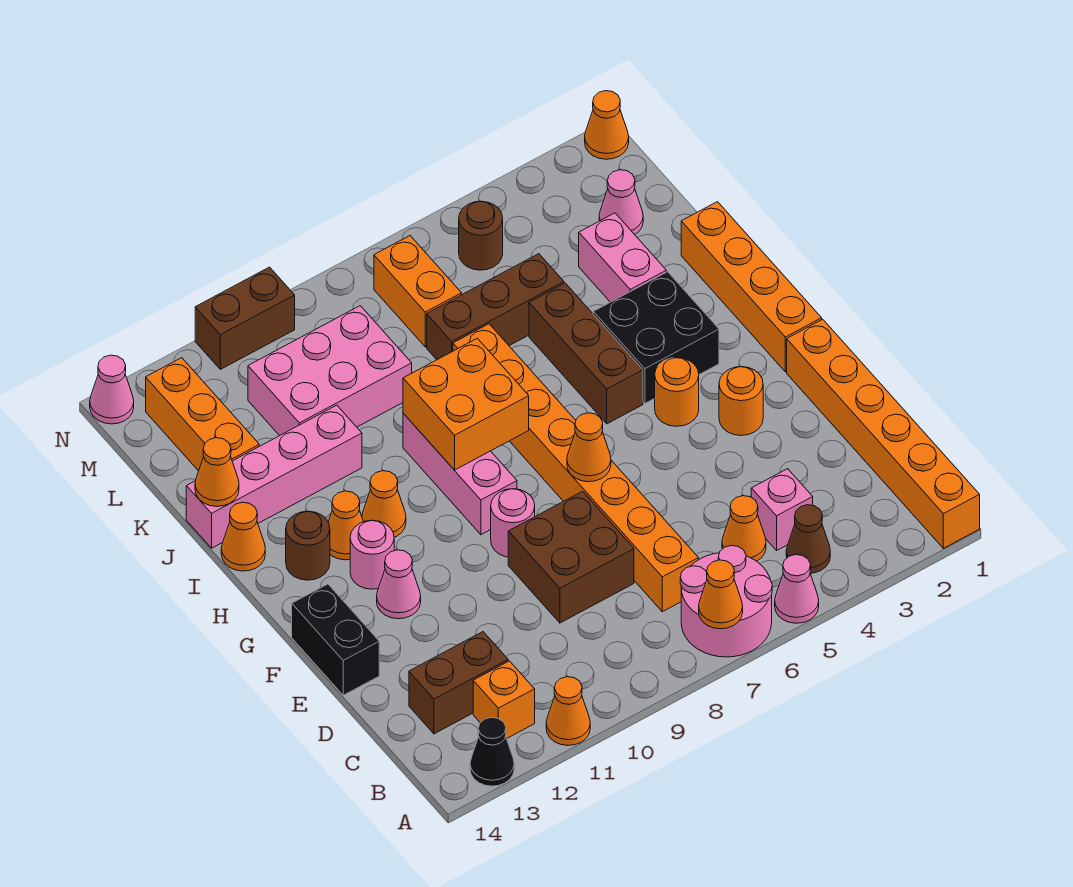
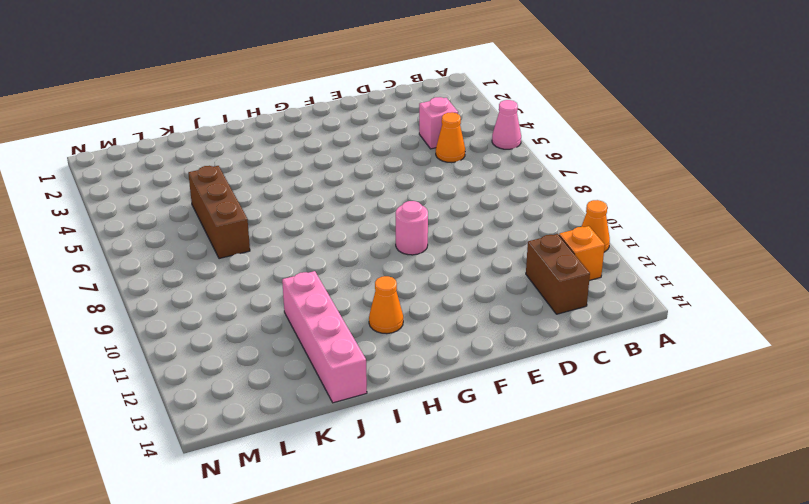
none -> orange 1x6 brick [787,319,980,548]
none -> pink 2x2 round brick [680,546,772,657]
none -> black 1x1 cone [470,717,514,786]
none -> brown 1x1 cone [786,505,830,573]

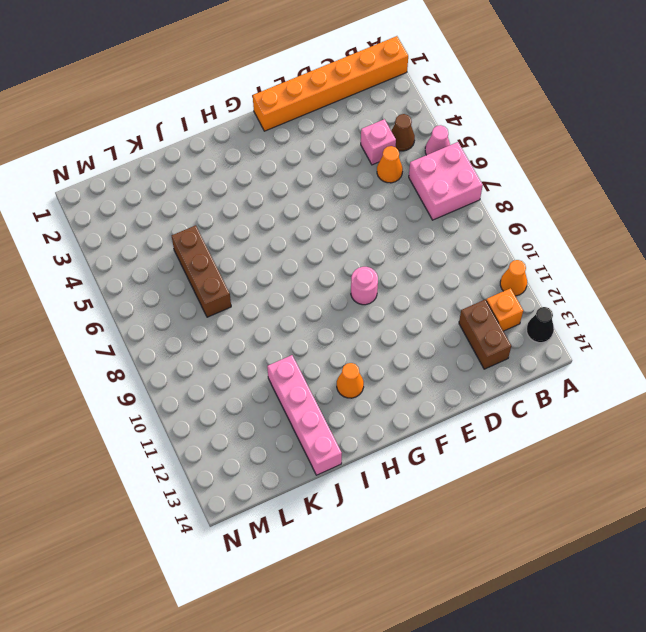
pink 2x2 brick [409,142,483,220] -> pink 2x2 round brick [680,546,772,657]
none -> orange 1x8 brick [453,324,699,612]
none -> brown 2x2 brick [508,491,634,623]
none -> black 1x2 brick [292,584,379,695]
none -> orange 1x1 round brick [719,367,763,436]

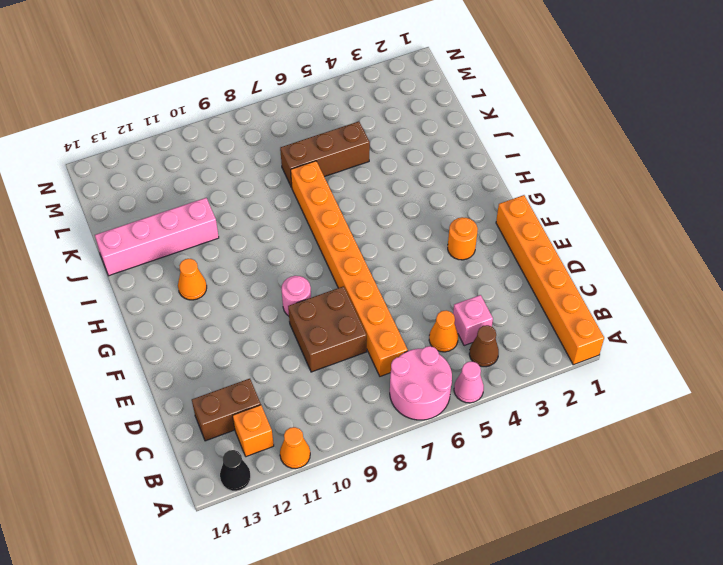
none -> black 1x2 brick [292,584,379,695]
none -> pink 1x1 cone [377,550,421,619]
none -> orange 1x4 brick [681,202,822,372]
none -> orange 1x1 round brick [655,358,699,426]

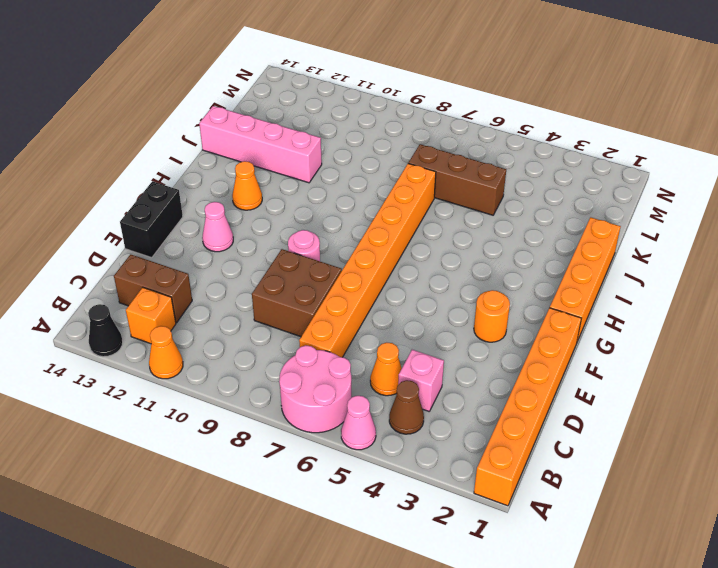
none -> orange 1x1 round brick [655,358,699,426]
none -> pink 1x3 brick [403,413,517,535]
none -> pink 1x1 round brick [350,520,394,589]
none -> black 2x2 brick [593,272,719,403]

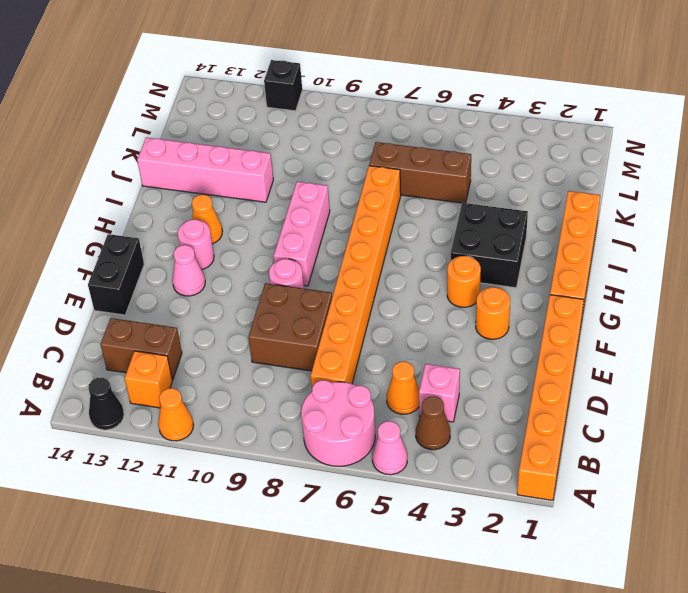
black 1x1 brick [264,60,302,111] -> brown 1x2 brick [195,267,295,369]
none -> brown 1x3 brick [529,283,643,424]
none -> orange 1x1 cone [362,471,406,537]
none -> brown 1x1 round brick [286,511,330,580]
none -> orange 1x1 cone [221,502,265,571]

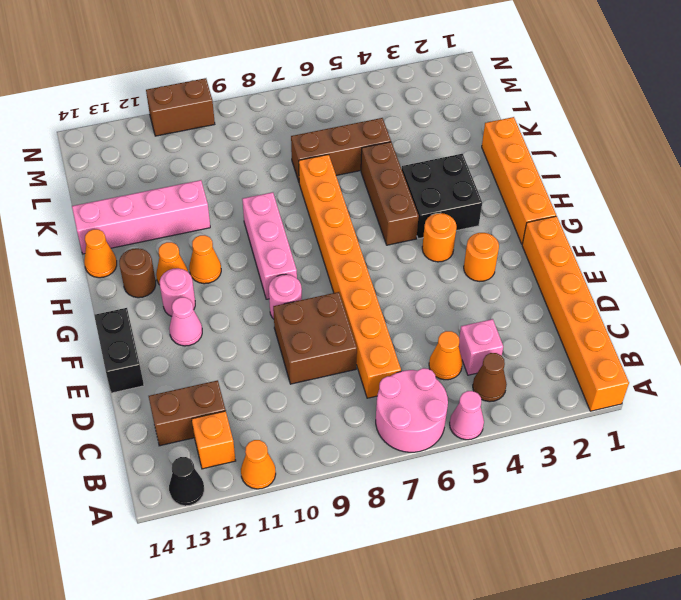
none -> pink 1x2 brick [579,213,666,302]
none -> pink 2x3 brick [248,306,412,436]
none -> orange 1x3 brick [146,358,259,471]
none -> pink 1x1 cone [599,170,643,235]

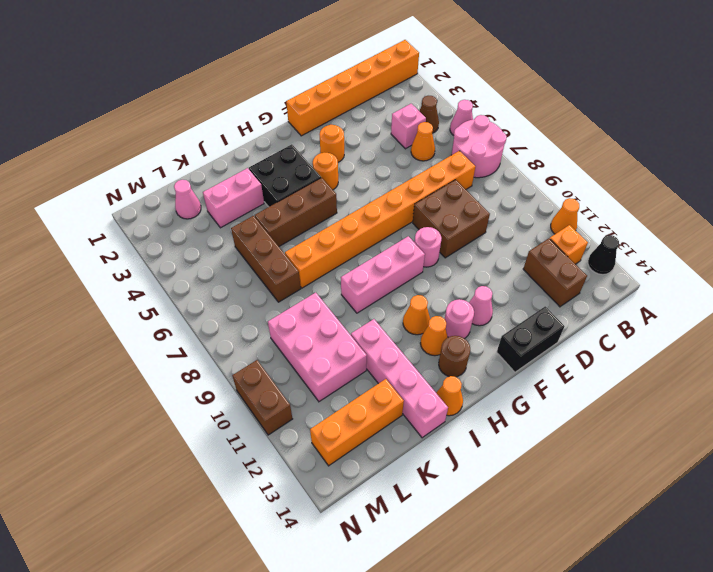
none -> orange 1x4 brick [681,202,822,372]
none -> orange 1x2 brick [374,236,462,347]
none -> brown 1x1 round brick [459,201,503,270]
none -> orange 1x1 cone [585,91,629,159]

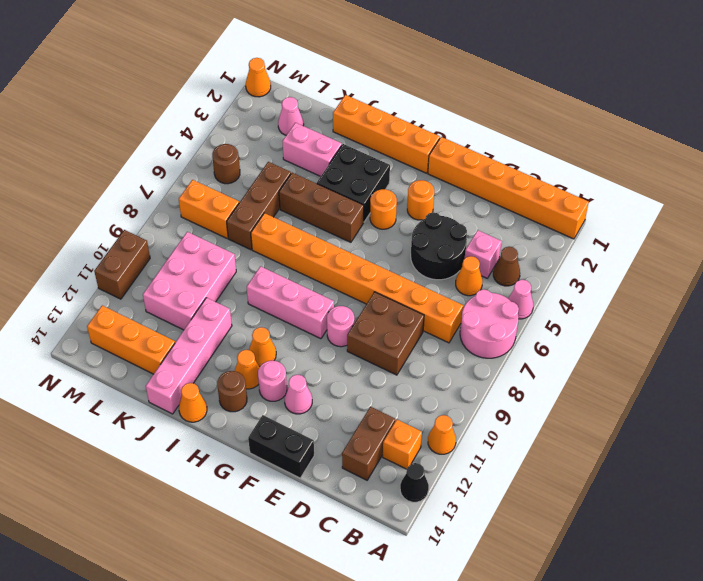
black 2x2 round brick [411,212,467,280] -> none
none -> pink 1x1 cone [90,355,134,424]
none -> orange 1x1 cone [699,560,743,629]
none -> orange 1x1 cone [567,413,611,482]
none -> orange 2x2 brick [403,338,529,470]

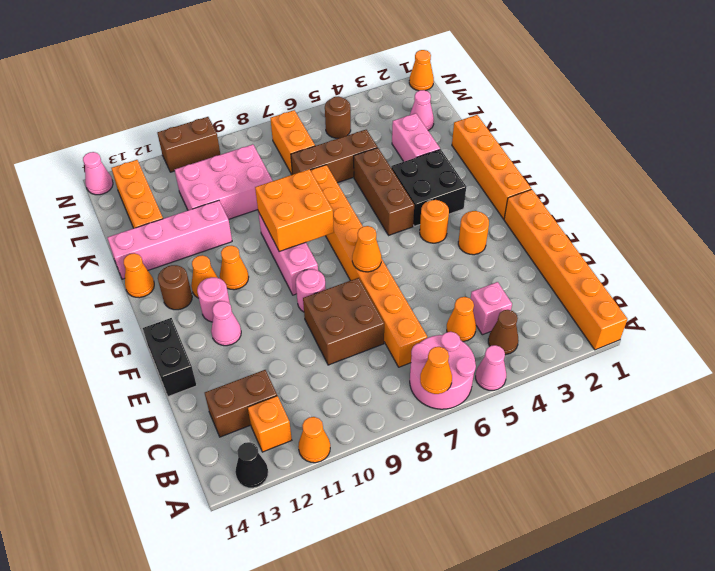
none -> orange 1x1 cone [195,438,239,507]

